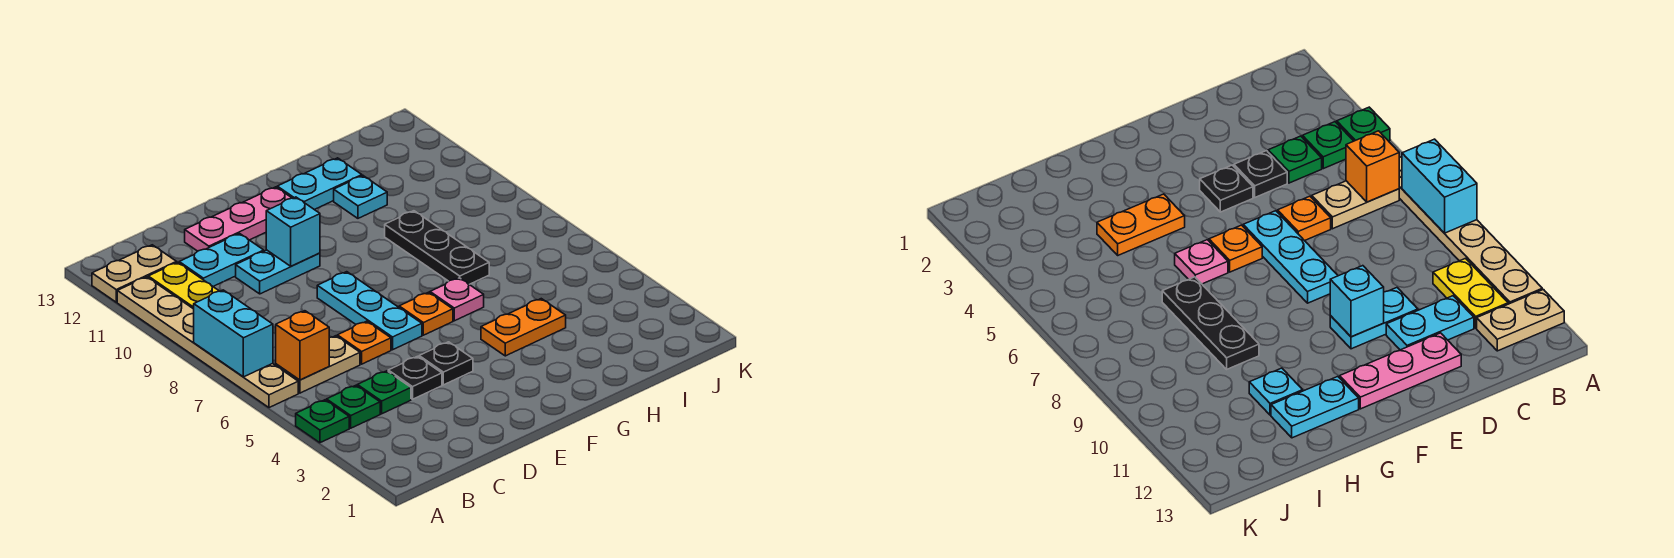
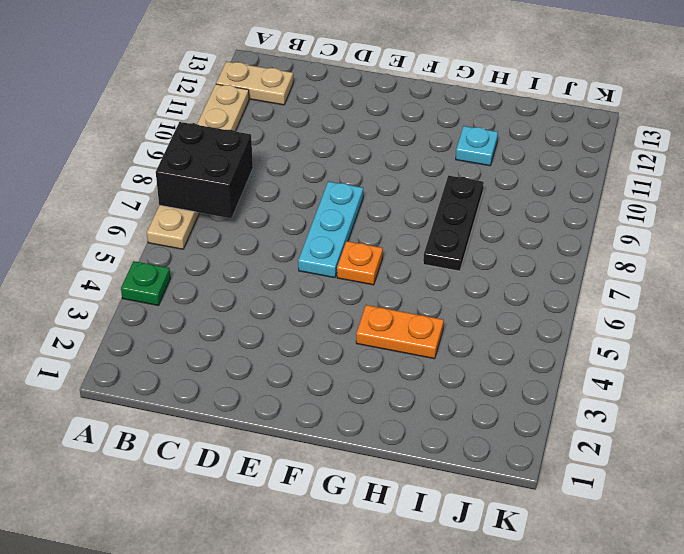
black 2x2 brick [156,122,253,218] -> cyan 1x2 brick [194,290,273,377]
none -> green 1x1 plate [327,385,380,428]
none -> tan 1x2 plate [276,336,360,393]
none -> yellow 1x2 plate [148,262,219,309]

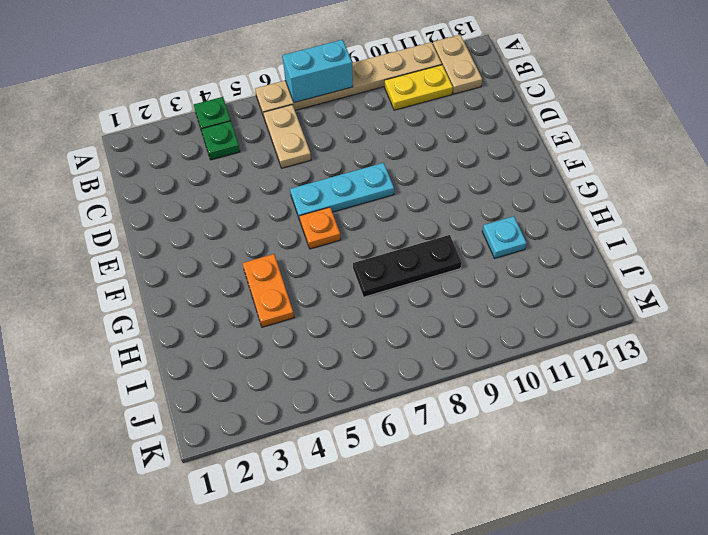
none -> green 1x1 plate [357,371,411,414]
none -> cyan 1x2 plate [179,233,264,286]
none -> black 1x1 plate [388,356,442,399]

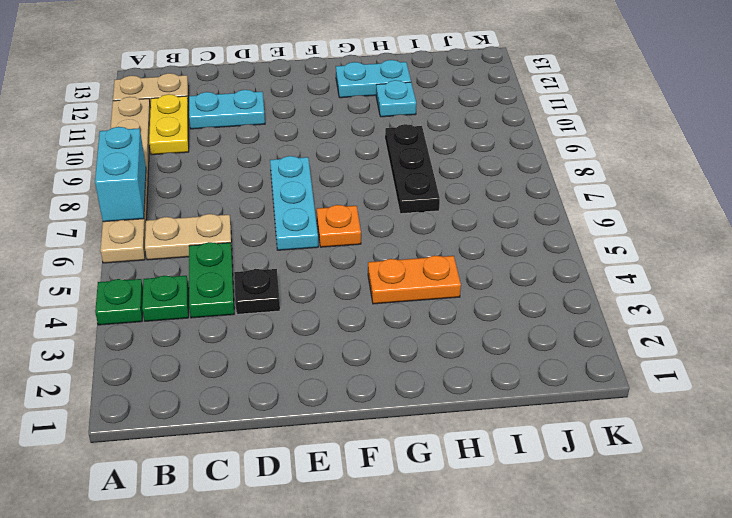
green 1x2 plate [189,242,234,318] -> green 1x1 plate [357,371,411,414]
none -> orange 1x1 plate [337,321,391,364]
none -> cyan 1x2 plate [236,250,320,294]
none -> pink 1x3 plate [185,187,291,251]

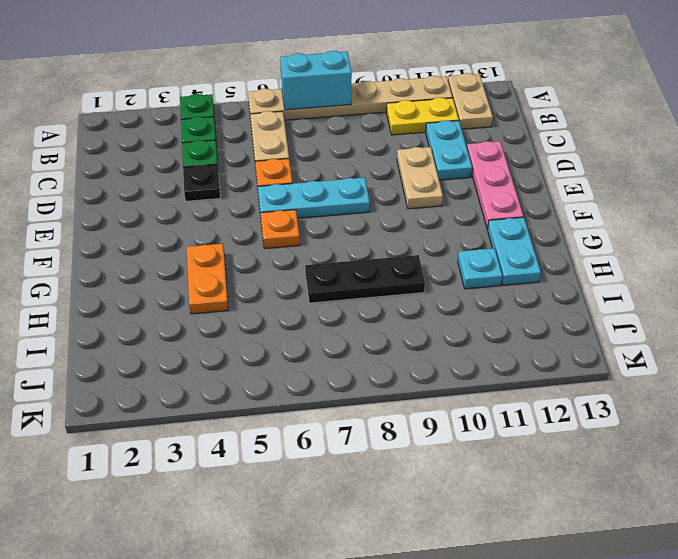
tan 1x2 plate [397,147,443,209] -> cyan 1x2 plate [236,250,320,294]
none -> black 1x1 plate [419,342,473,385]
none -> pink 1x1 plate [430,278,484,321]
none -> orange 1x1 brick [276,311,329,380]

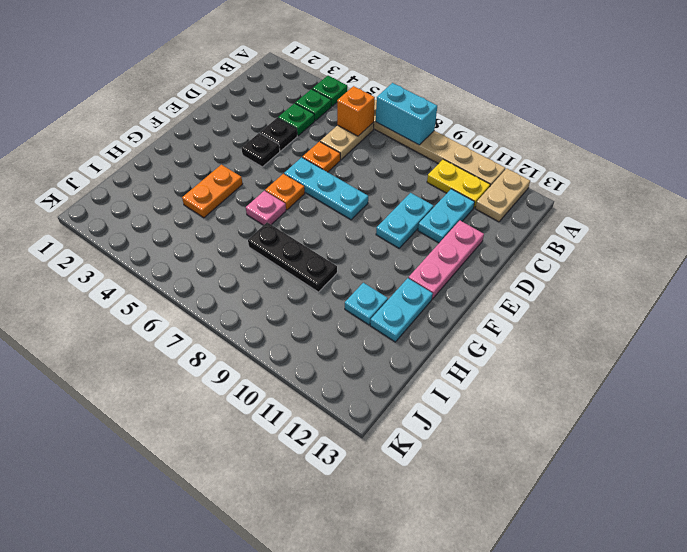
none -> cyan 1x1 brick [266,197,320,266]

